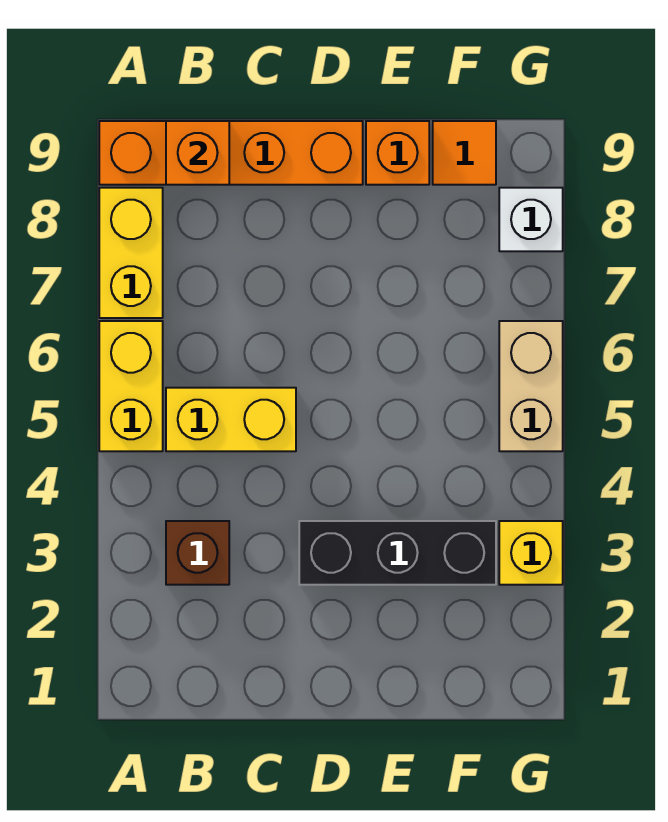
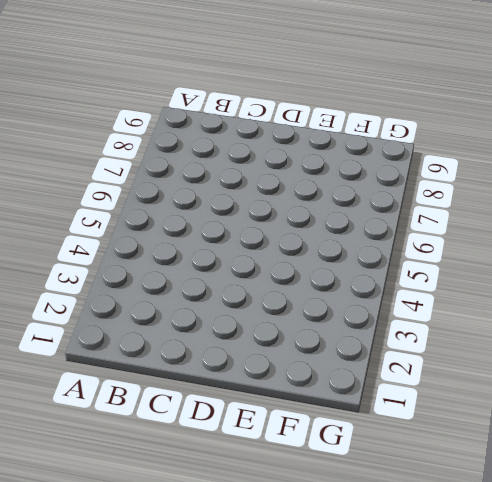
none -> yellow 1x2 brick [99,321,163,451]
none -> yellow 1x2 brick [99,188,163,318]
none -> orange 1x4 brick [99,121,363,185]

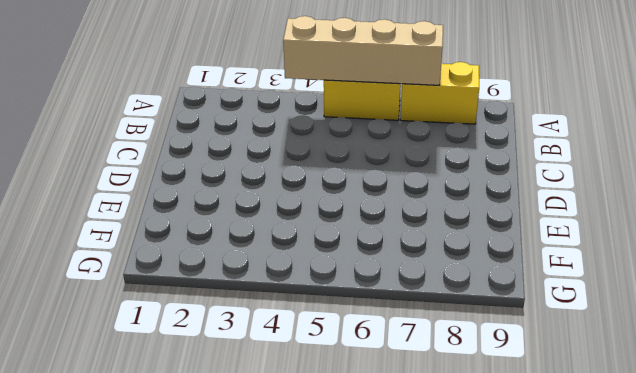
tan 1x4 brick [283,16,443,85] -> none
none -> orange 1x4 brick [99,121,363,185]
none -> brown 1x1 brick [166,521,229,585]
none -> yellow 1x2 brick [166,388,296,451]

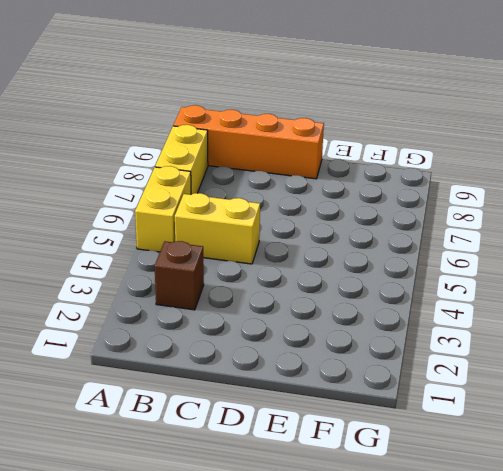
none -> black 1x3 brick [299,521,496,585]
none -> orange 1x1 brick [366,121,429,185]
none -> orange 1x1 tile [433,121,496,185]

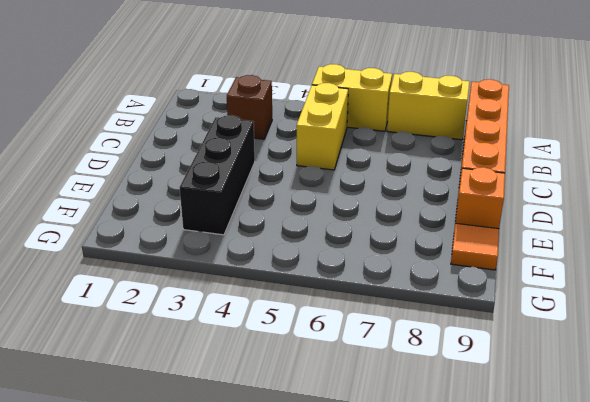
none -> yellow 1x1 brick [499,521,563,585]
none -> tan 1x2 brick [499,321,563,451]
none -> white 1x1 brick [499,188,563,251]

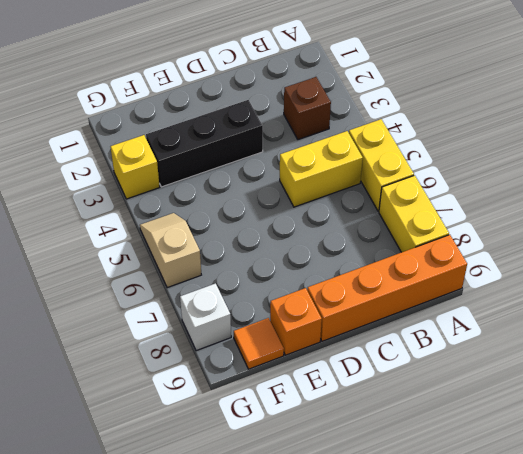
tan 1x2 slope [140,213,201,288] -> tan 1x2 brick [499,321,563,451]
none -> orange 1x1 brick [166,121,229,185]

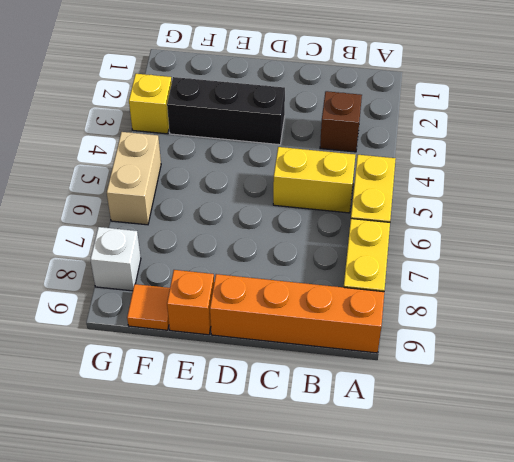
none -> orange 1x1 brick [166,121,229,185]

